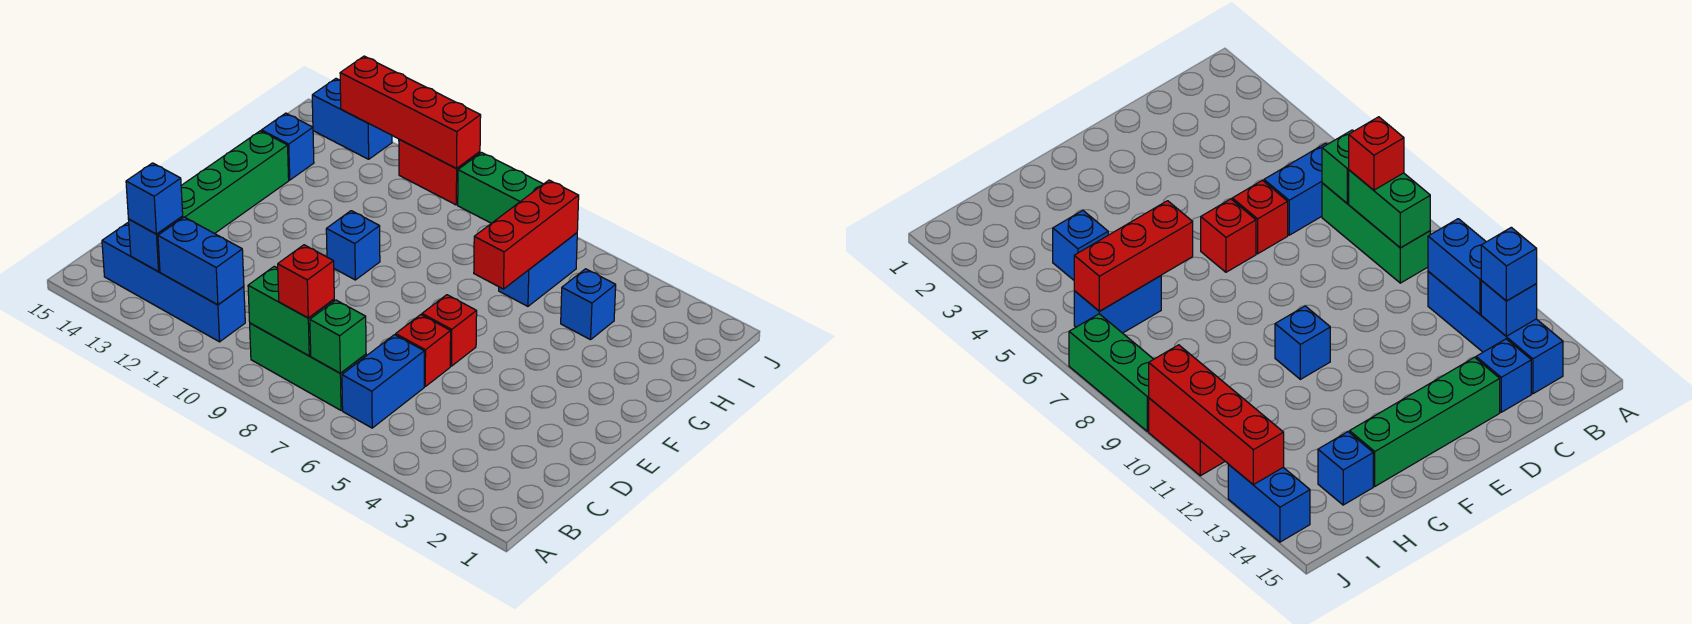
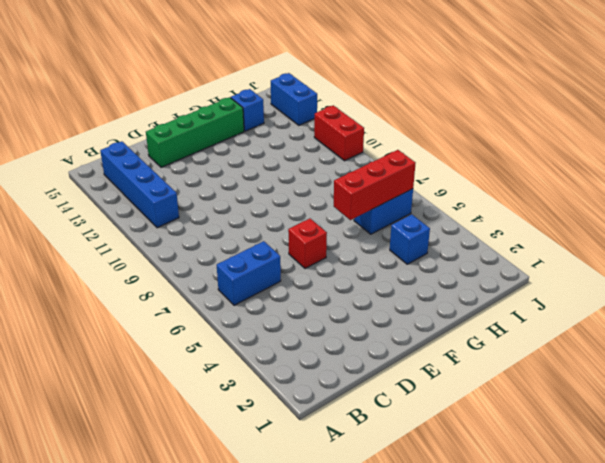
none -> green 1x3 brick [250,323,366,410]
none -> blue 1x1 brick [1476,339,1531,412]
none -> red 1x1 brick [396,315,451,386]

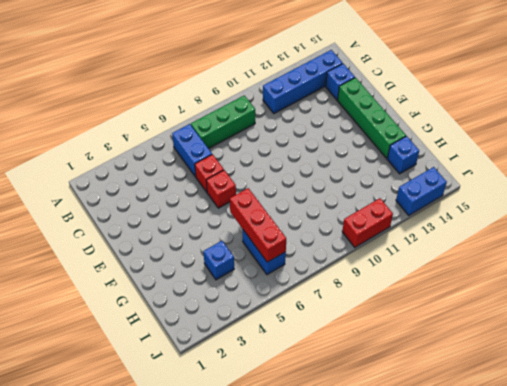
none -> blue 1x1 brick [326,211,380,280]
none -> green 1x3 brick [458,153,543,223]
none -> green 1x1 brick [310,300,366,373]

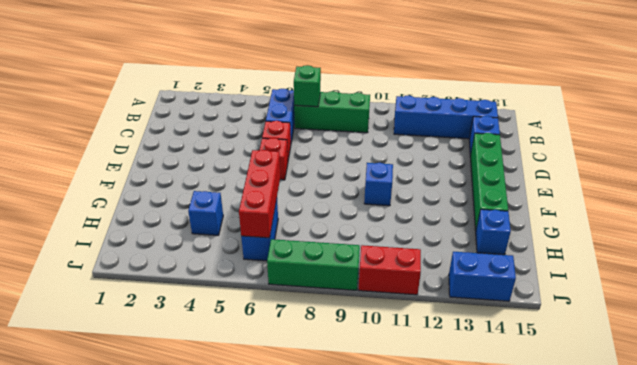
none -> green 1x2 brick [248,266,334,356]
none -> blue 1x2 brick [158,217,244,305]
none -> blue 1x1 brick [128,216,183,272]

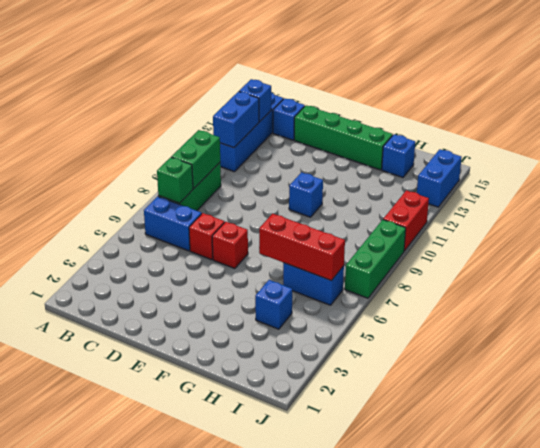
none -> red 1x4 brick [340,56,481,169]
none -> red 1x1 brick [278,245,334,318]
none -> blue 1x1 brick [126,163,183,234]

